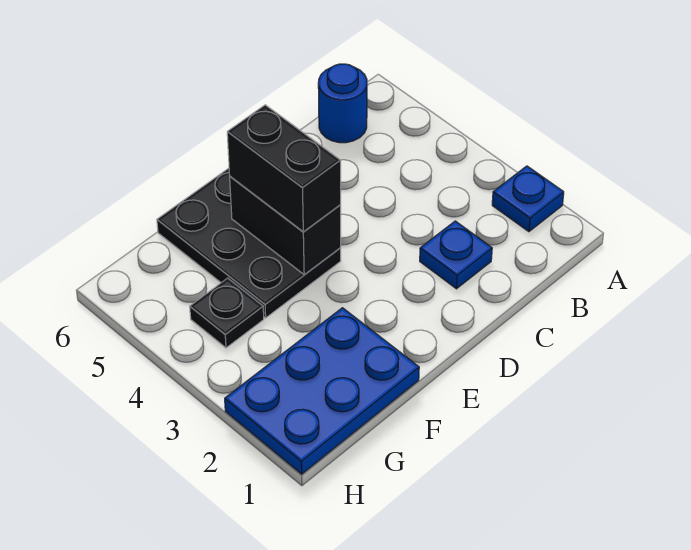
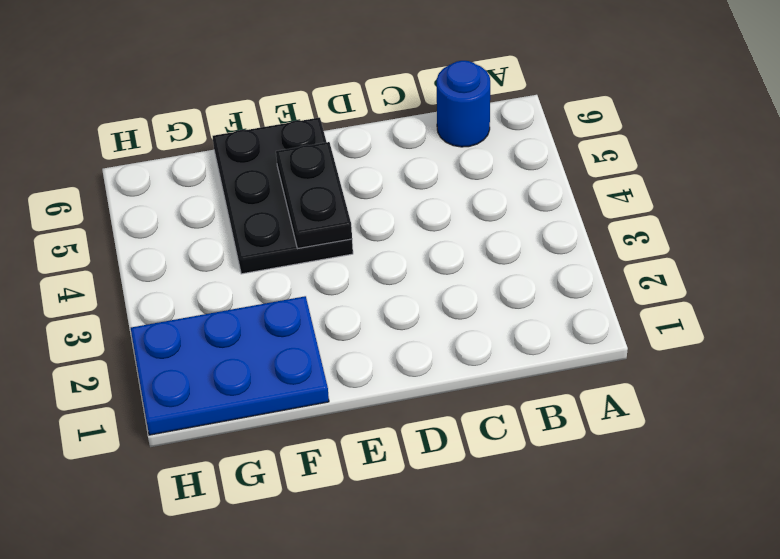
black 1x2 plate [276,142,352,248] -> black 1x2 brick [230,177,341,275]
none -> blue 1x1 plate [492,166,564,232]
none -> blue 1x1 plate [420,221,492,289]

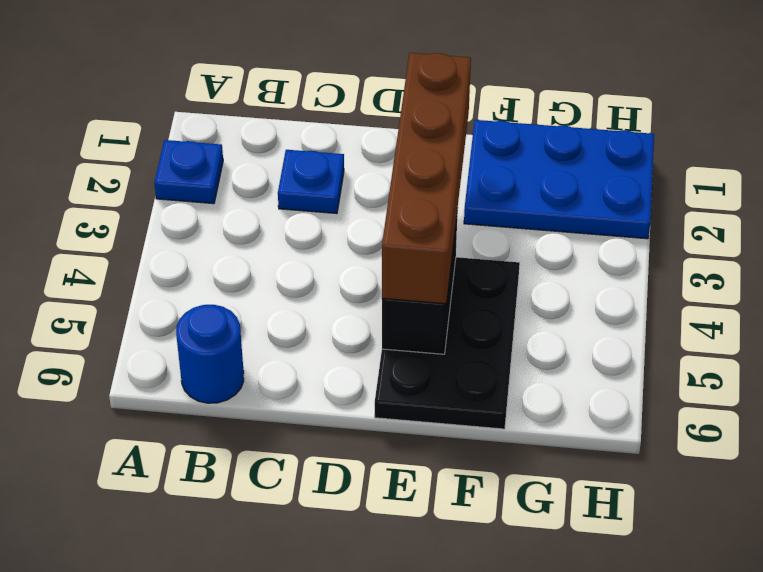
brown 1x4 brick [382,53,471,304] -> black 1x2 brick [227,105,341,232]
none -> black 1x1 plate [190,278,264,348]

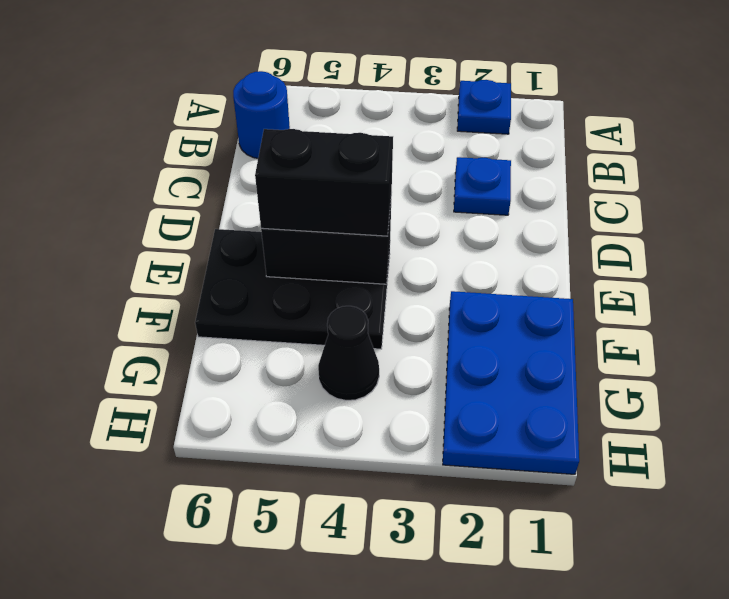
black 1x1 cone [318,306,379,400] -> black 1x1 plate [190,278,264,348]

